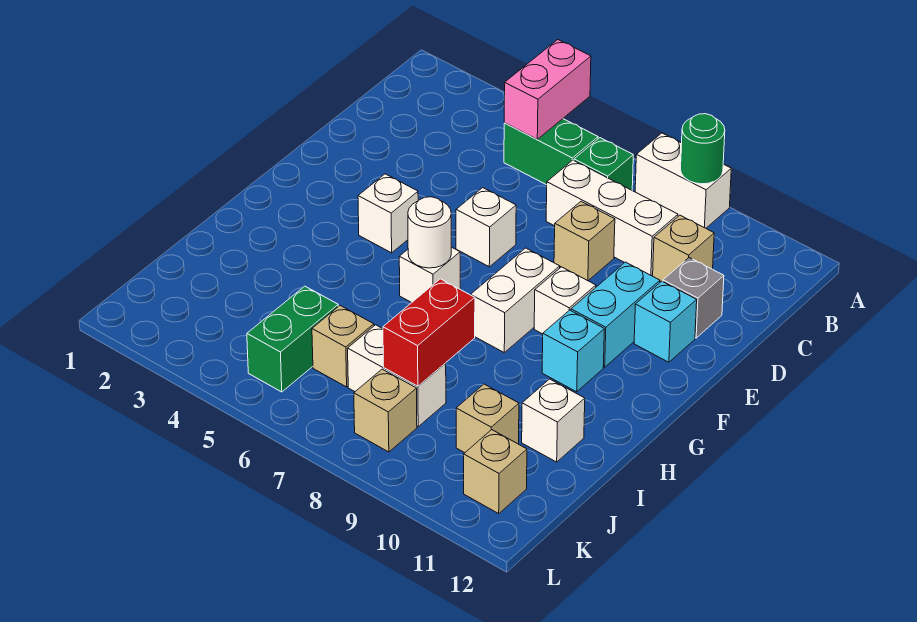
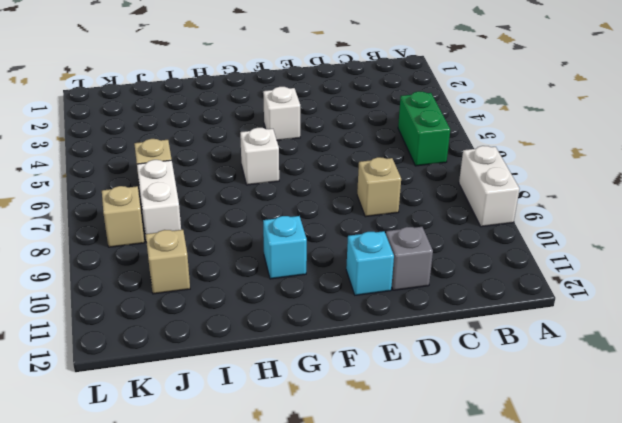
none -> green 1x1 brick [574,138,633,190]
none -> white 1x3 brick [546,160,678,276]
none -> tan 1x1 brick [653,215,714,282]

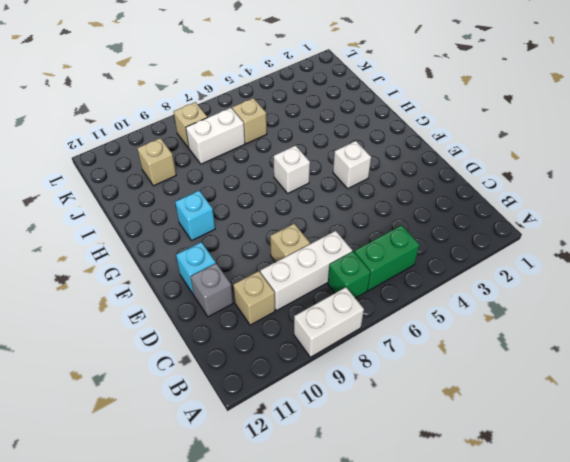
none -> white 1x1 brick [456,188,516,267]
none -> cyan 1x2 brick [571,262,660,367]
none -> white 1x2 brick [471,248,560,352]

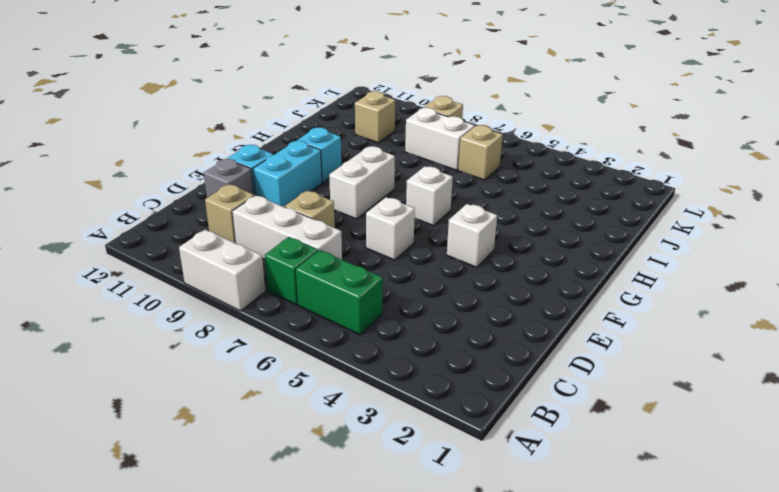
none -> white 1x1 brick [534,267,596,334]
none -> white 1x1 brick [522,379,585,462]
none -> green 1x2 brick [247,286,338,392]

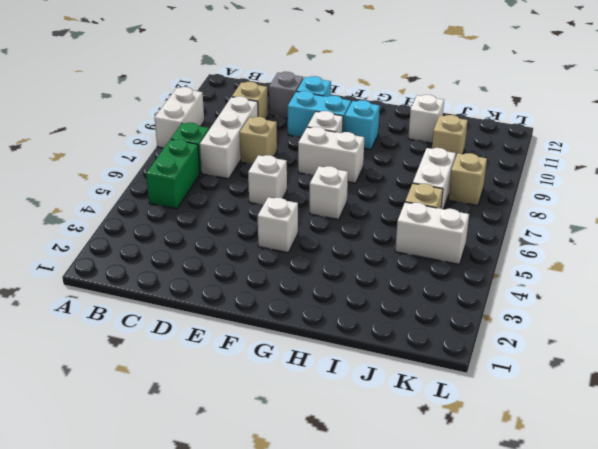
white 1x2 brick [395,202,469,264] -> green 1x2 brick [247,286,338,392]
none -> tan 1x1 brick [464,430,527,513]
none -> pink 1x2 brick [504,40,591,139]
none -> green 1x1 round brick [681,114,725,184]

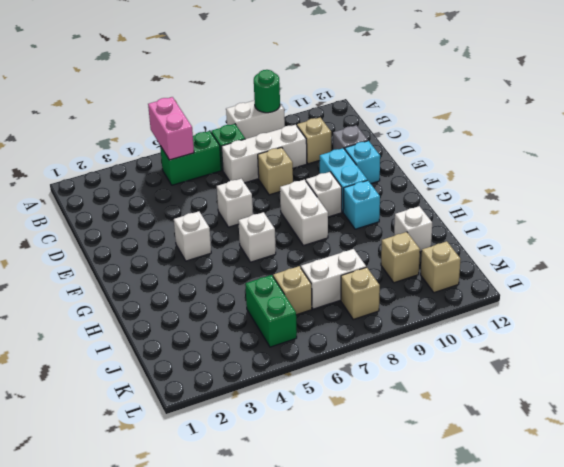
none -> white 1x1 round brick [408,197,451,268]
none -> red 1x2 brick [383,279,475,386]

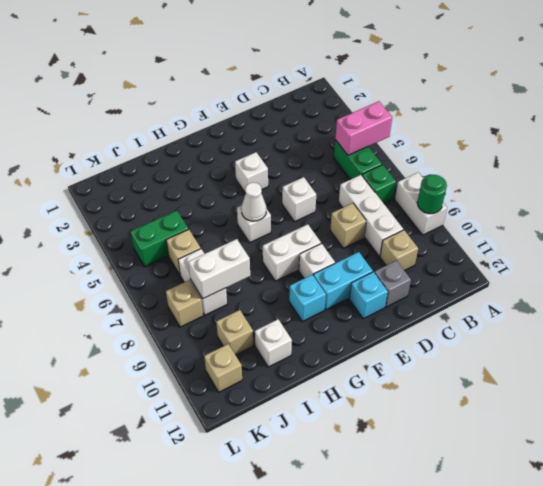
white 1x1 cone [241,182,266,221] -> white 1x1 round brick [408,197,451,268]
white 1x2 brick [188,239,250,299] -> red 1x2 brick [383,279,475,386]

